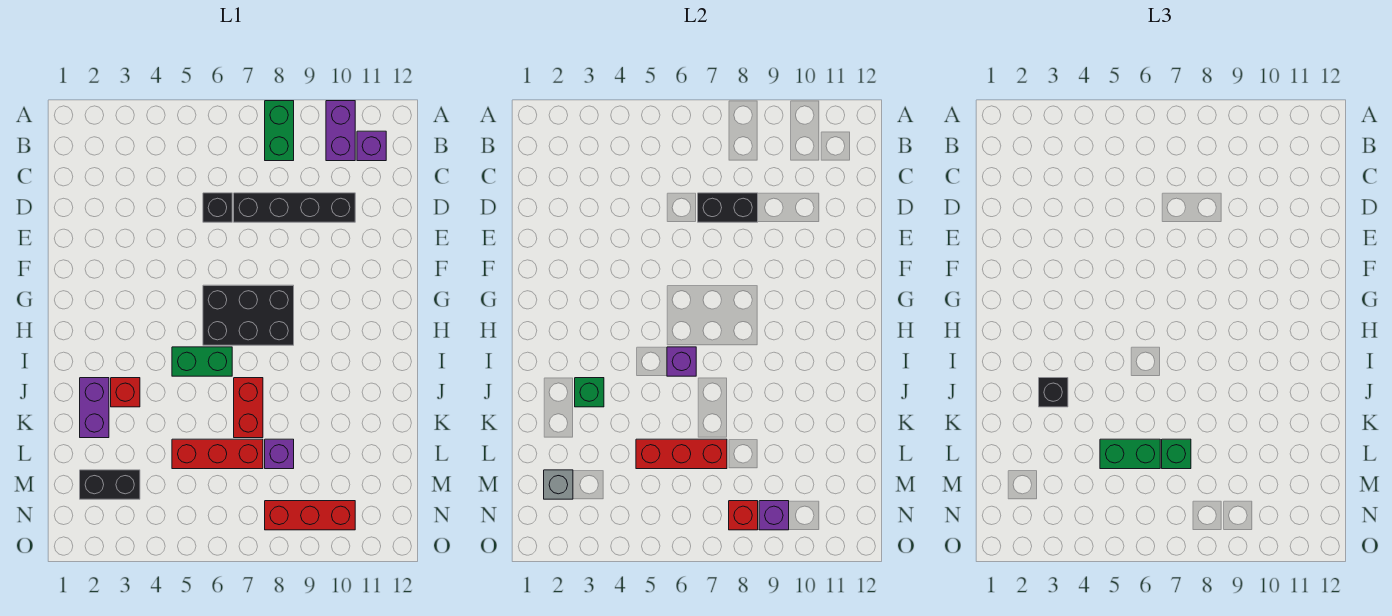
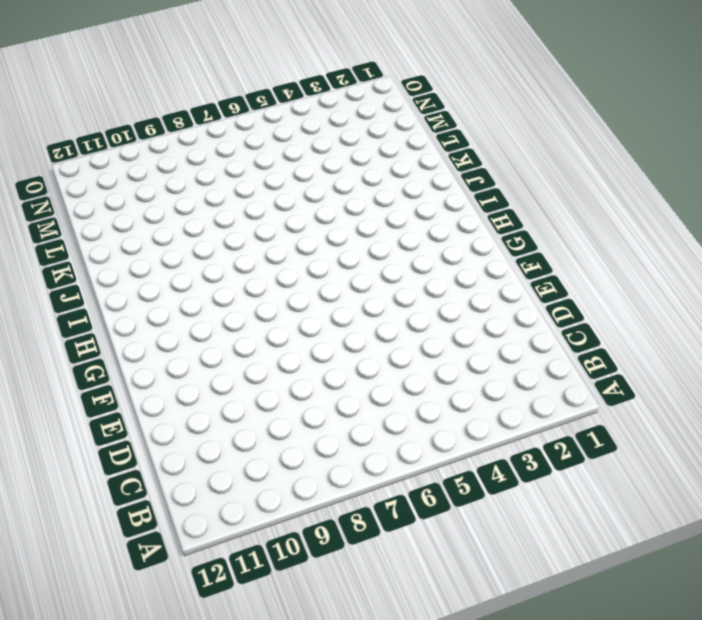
none -> green 1x2 brick [265,101,294,161]
none -> purple 1x2 brick [326,101,355,161]
none -> purple 1x1 brick [357,131,386,161]

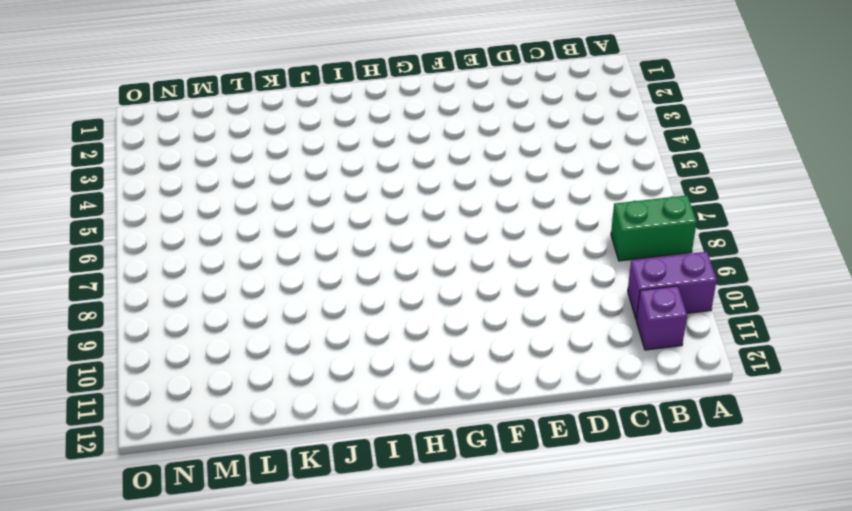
none -> black 1x1 brick [203,193,232,222]
none -> black 1x4 brick [234,193,355,222]
none -> black 2x3 brick [203,285,294,345]

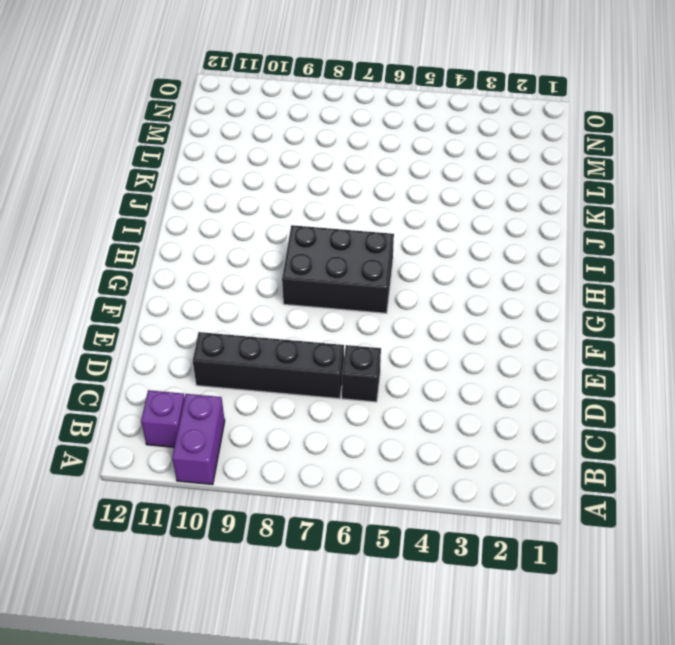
none -> green 1x2 brick [265,101,294,161]
none -> green 1x2 brick [172,347,232,376]
none -> purple 1x2 brick [80,378,109,438]

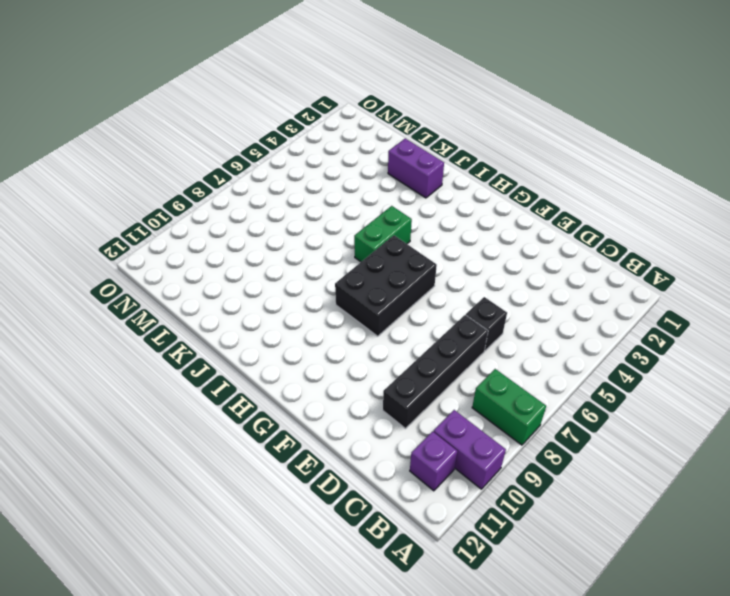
none -> red 1x1 brick [111,378,140,407]
none -> red 1x2 brick [234,378,263,438]
none -> red 1x3 brick [172,439,263,469]

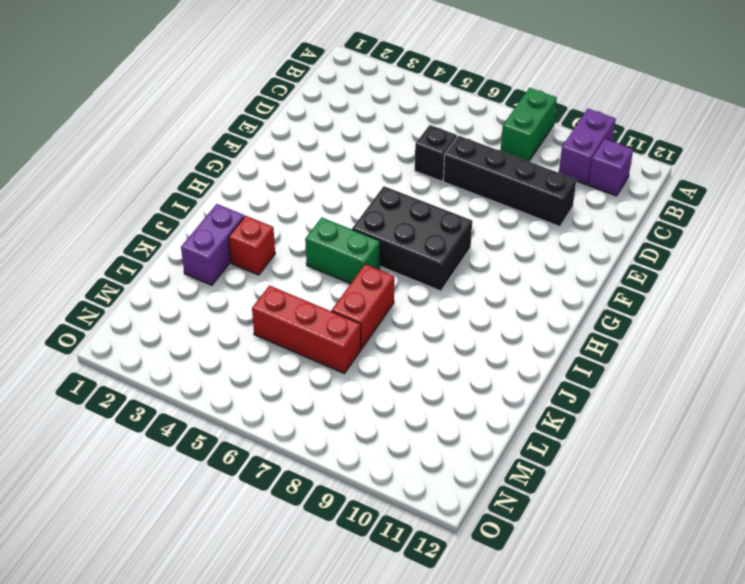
none -> purple 1x1 brick [265,439,294,469]
none -> black 1x2 brick [80,470,140,499]
none -> red 1x3 brick [265,501,355,530]

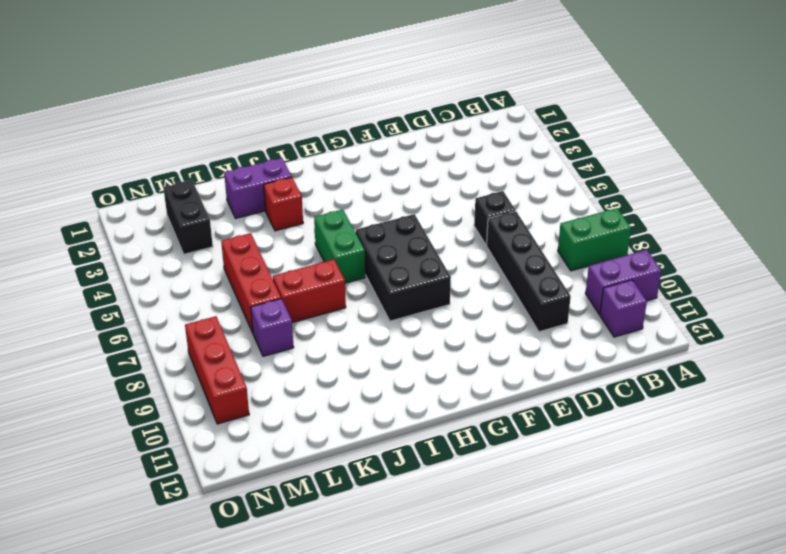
none -> black 1x2 brick [698,193,758,222]
none -> purple 1x1 brick [667,347,696,376]
none -> green 1x1 brick [575,378,604,407]

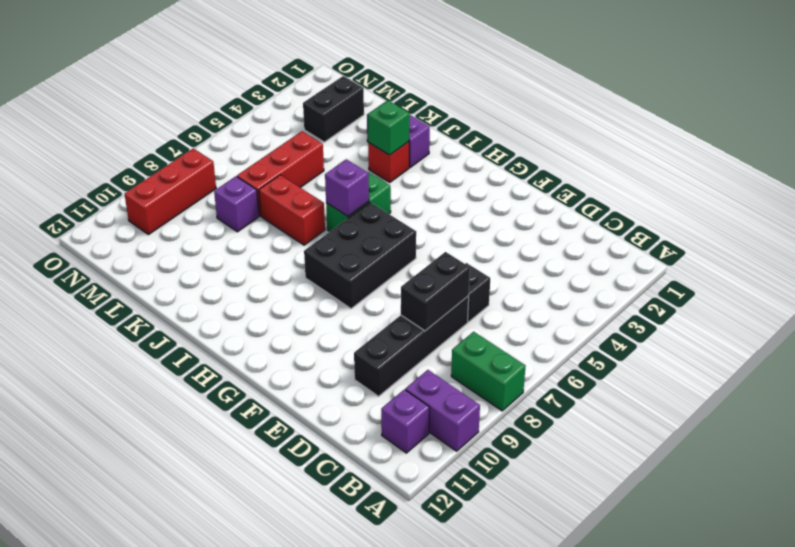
none -> red 1x3 brick [636,439,727,469]
none -> grey 1x1 brick [544,470,573,499]
none -> red 1x1 brick [729,501,758,530]

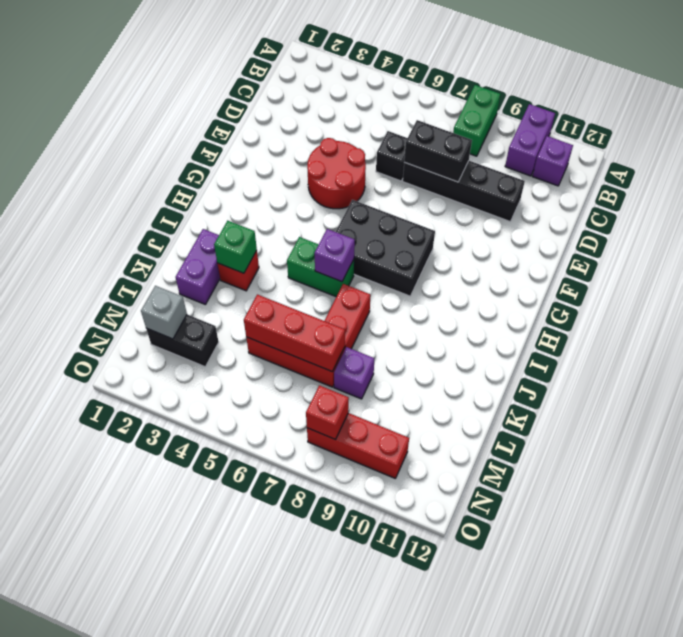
red 2x2 round brick [307,138,366,209] -> none
none -> purple 1x1 brick [759,501,789,530]
none -> black 1x1 brick [1039,378,1068,407]
none -> green 1x2 brick [1100,439,1160,469]

